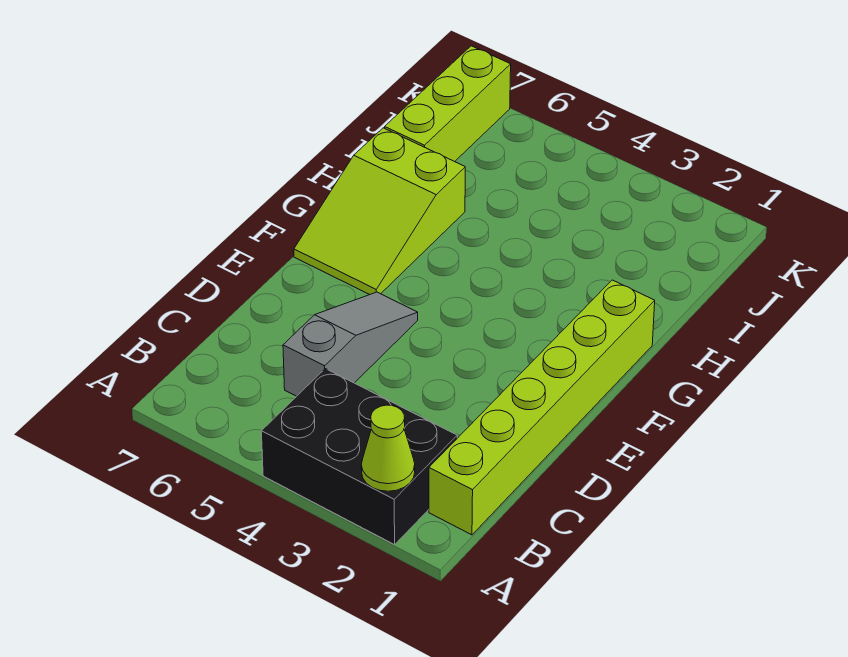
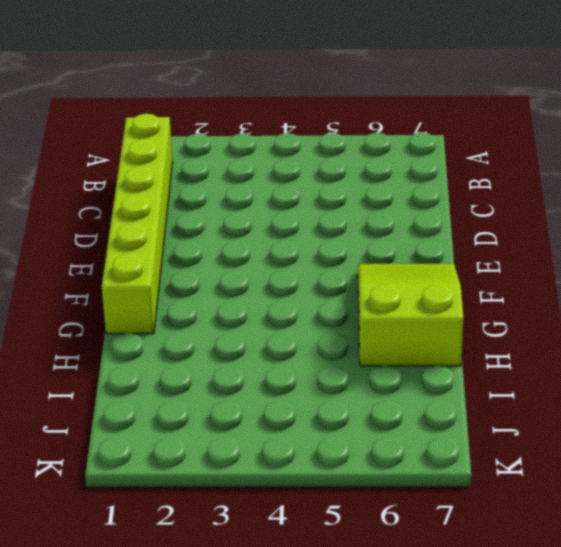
none -> black 2x3 brick [261,369,457,545]
none -> grey 1x3 slope [283,292,418,396]

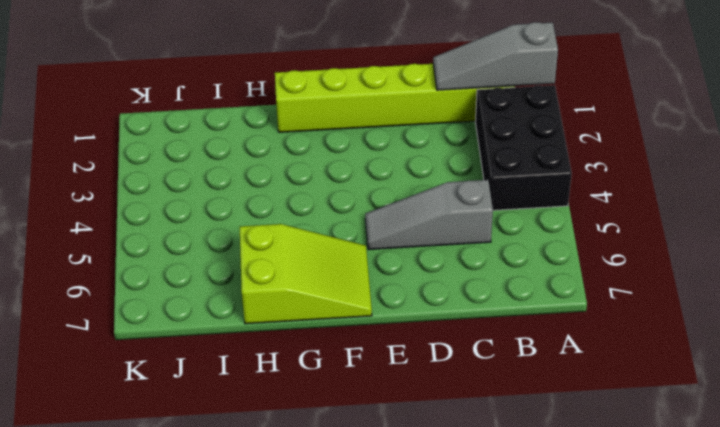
grey 1x3 slope [433,22,558,90] -> none
none -> lime 1x3 brick [385,46,511,162]
none -> lime 1x1 cone [361,405,415,491]

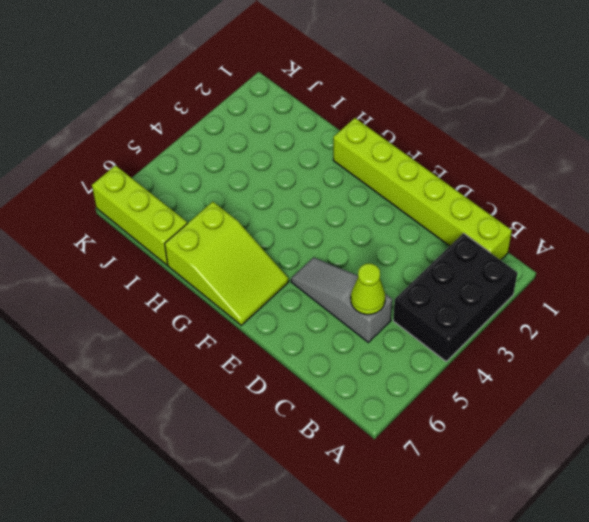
lime 1x1 cone [351,264,385,315] -> lime 1x1 cone moved to [361,405,415,491]

